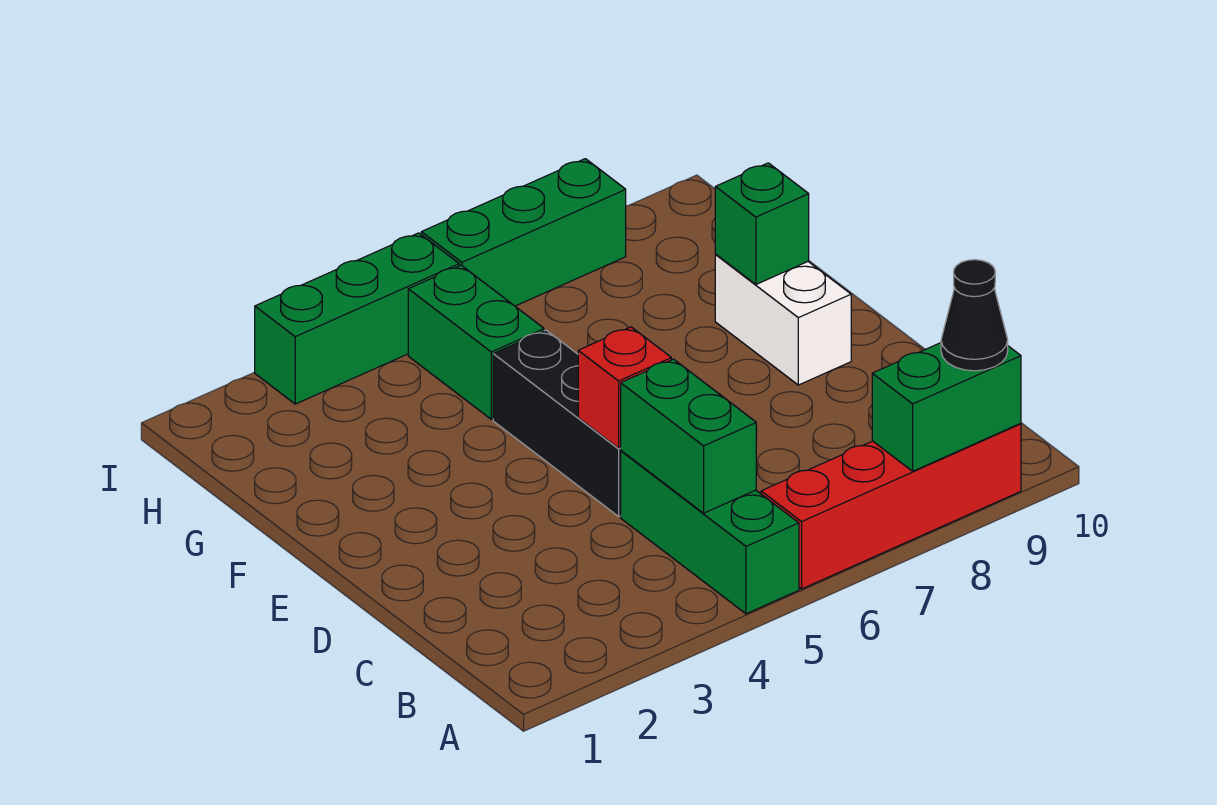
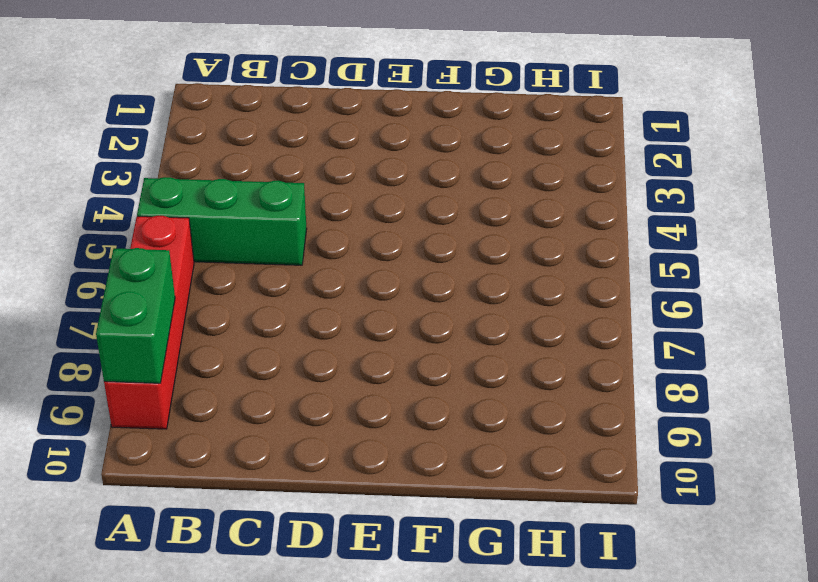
none -> black 1x3 brick [493,330,621,516]
none -> white 1x2 brick [715,255,851,385]
none -> green 1x2 brick [408,265,544,419]

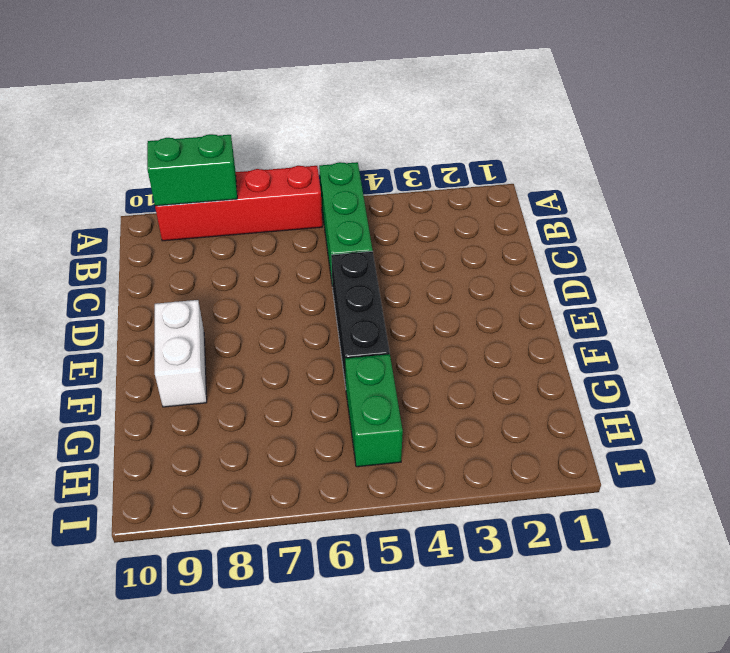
none -> green 1x3 brick [255,233,459,404]
none -> green 1x3 brick [421,159,626,306]
none -> green 1x2 brick [621,359,756,513]

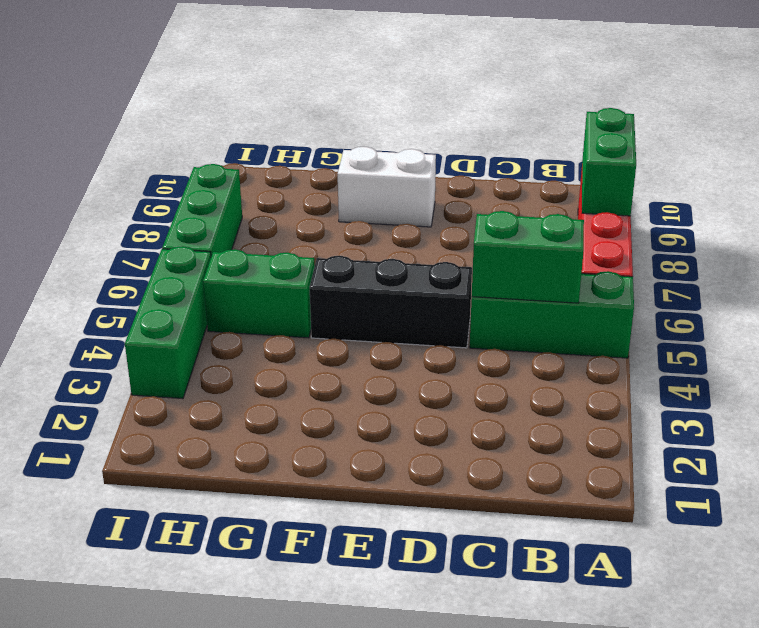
none -> red 1x1 brick [578,327,671,448]
none -> green 1x1 brick [715,163,809,284]
none -> black 1x1 cone [941,260,1008,371]

